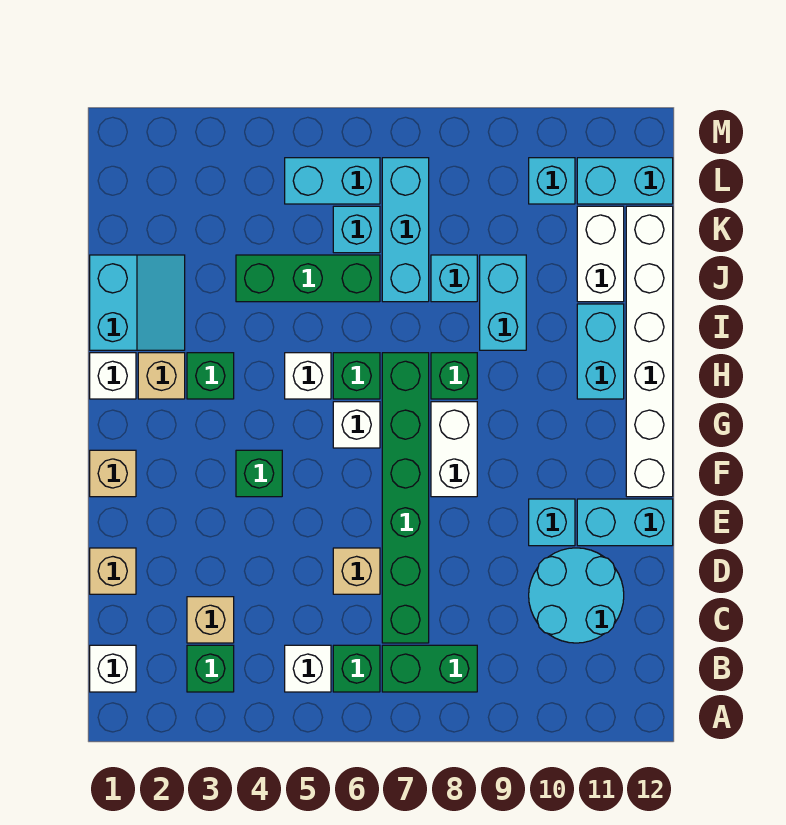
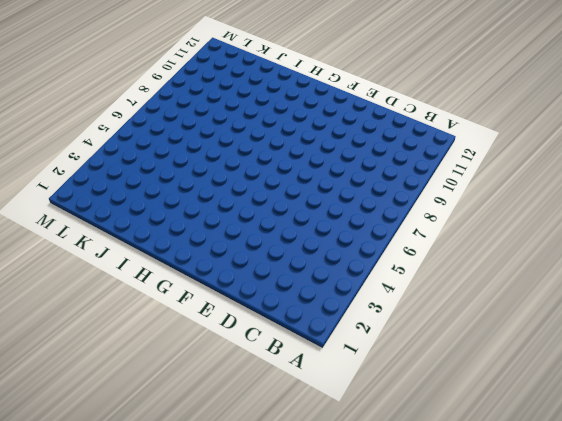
none -> white 1x1 brick [90,645,136,692]
none -> green 1x1 brick [187,645,234,692]
none -> white 1x1 brick [285,645,331,692]
none -> green 1x1 brick [333,645,380,692]

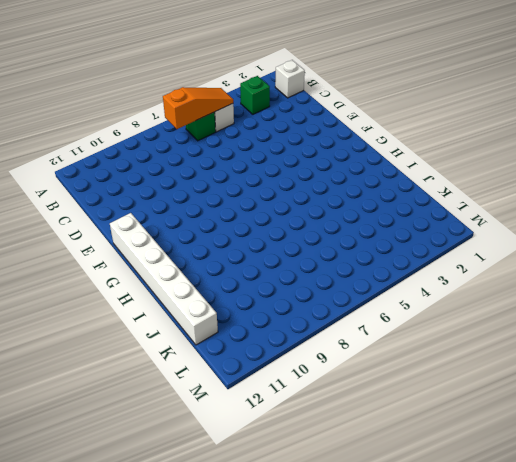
orange 1x3 slope [163,87,233,129] -> none
none -> green 1x2 brick [382,645,477,692]
none -> tan 1x1 brick [187,597,234,643]
none -> green 1x6 brick [382,353,429,643]
none -> cyan 2x2 round brick [529,548,624,643]

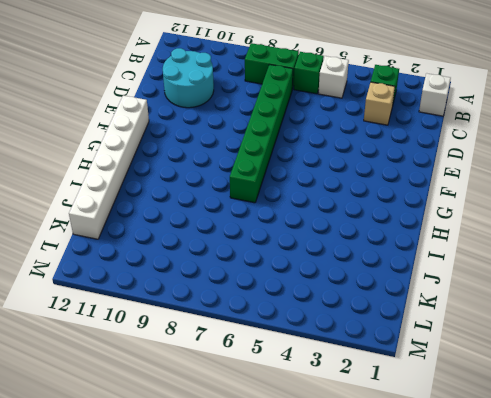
none -> tan 1x1 brick [90,548,136,594]
none -> tan 1x1 brick [333,548,380,594]
none -> cyan 1x1 brick [529,499,575,546]
none -> cyan 1x2 brick [577,499,673,546]

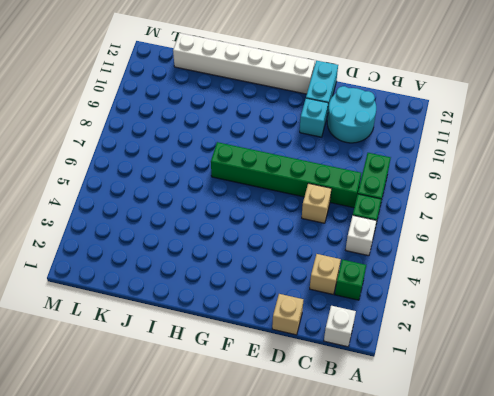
none -> tan 1x1 brick [90,450,136,497]
none -> green 1x1 brick [236,450,282,497]
none -> white 1x2 brick [431,402,477,497]
none -> white 1x1 brick [333,402,380,448]

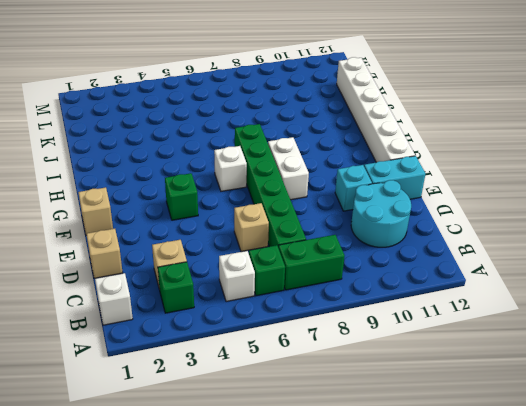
none -> white 1x1 brick [90,353,136,399]
none -> tan 1x1 brick [138,353,185,399]
none -> green 1x1 brick [187,353,234,399]
none -> white 1x1 brick [285,353,331,399]

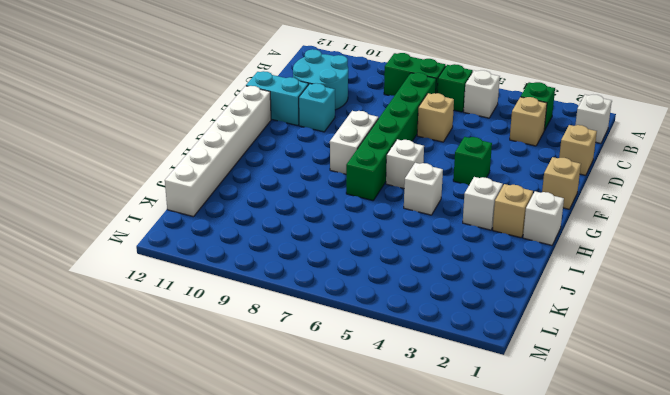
white 1x1 brick [463,177,503,230] -> green 1x1 brick [187,353,234,399]
none -> green 1x1 brick [333,353,380,399]
none -> green 1x1 brick [431,353,477,399]
none -> cyan 1x2 brick [577,304,624,399]
none -> cyan 2x2 slope [90,255,185,350]

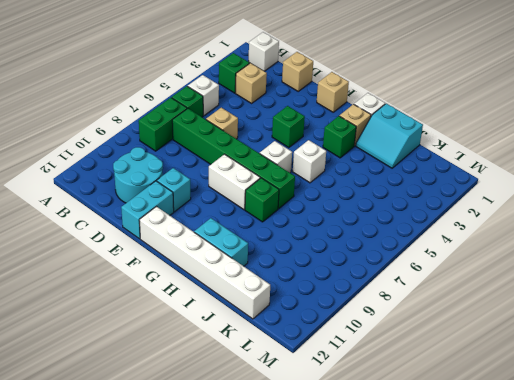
none -> green 1x1 brick [333,353,380,399]
none -> cyan 1x2 brick [480,255,526,350]
none -> green 1x3 brick [236,255,380,302]
none -> cyan 1x3 brick [382,158,429,302]

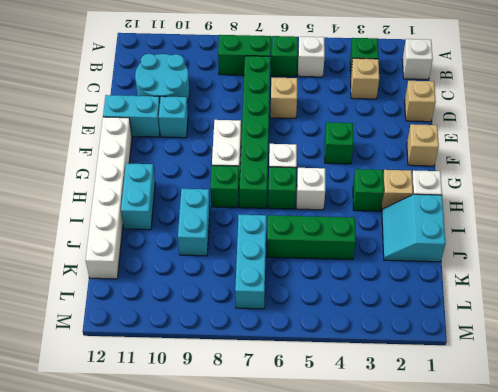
none -> cyan 1x1 brick [431,255,477,302]
none -> white 1x2 brick [577,206,624,302]
none -> cyan 1x1 brick [333,206,380,253]
none -> cyan 1x2 brick [285,158,380,204]

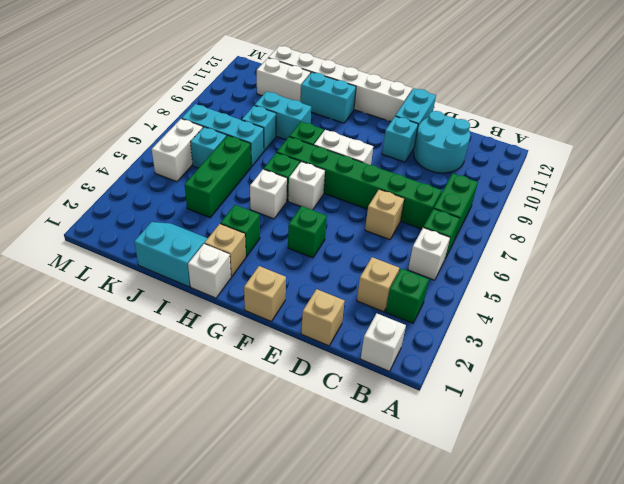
white 1x2 brick [152,119,203,182] -> cyan 1x2 brick [285,158,380,204]
none -> cyan 1x1 brick [529,158,575,204]
none -> cyan 1x2 brick [577,158,673,204]

